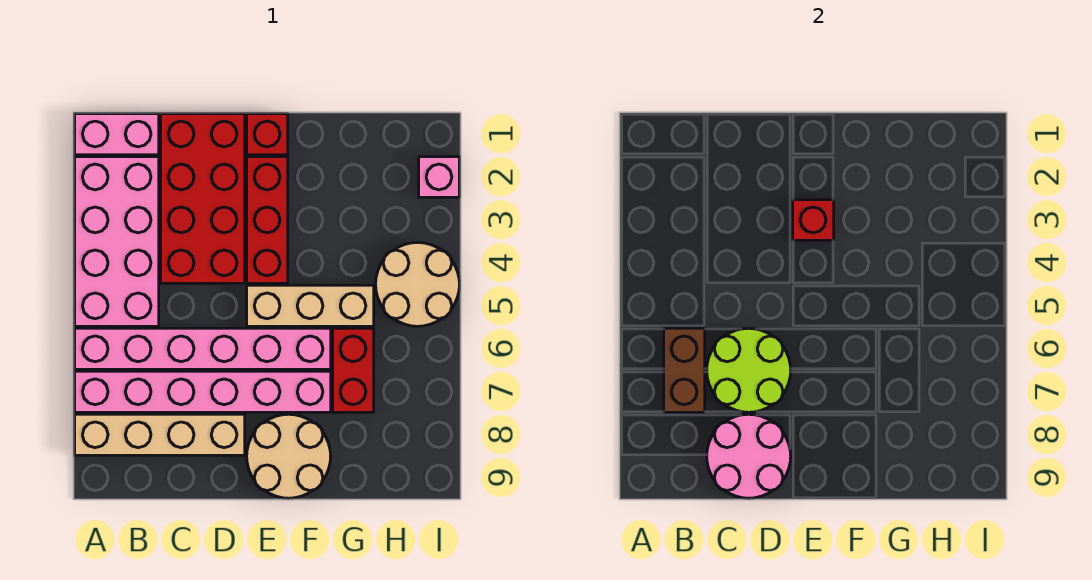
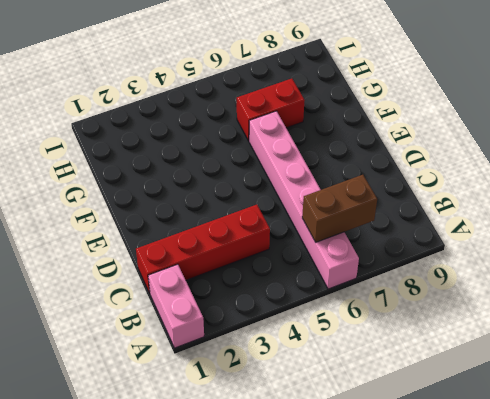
red 1x4 brick [136,204,270,293] -> red 2x4 brick [161,114,245,283]
none -> pink 2x4 brick [75,157,159,326]
none -> pink 1x6 brick [75,371,331,412]
none -> tan 1x4 brick [75,414,245,455]

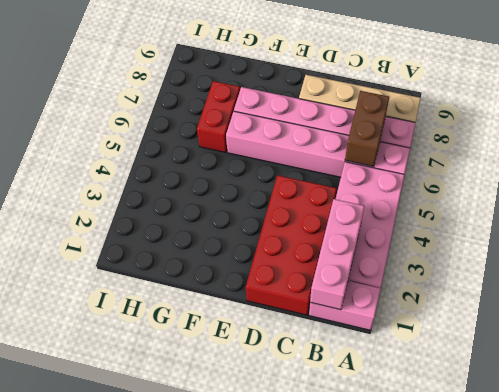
pink 1x3 brick [310,199,364,310] -> none
none -> red 1x1 brick [247,114,288,155]
none -> red 1x3 brick [247,157,288,283]
none -> tan 1x3 brick [247,285,374,326]

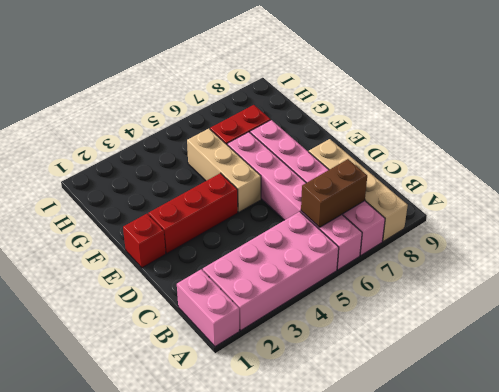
none -> red 2x4 brick [161,114,245,283]
none -> tan 2x2 round brick [247,414,331,498]
none -> tan 2x2 round brick [376,243,459,326]

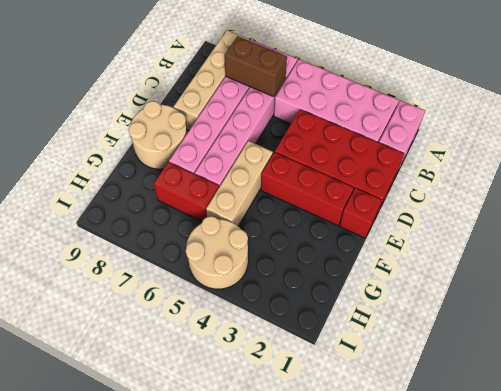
none -> pink 1x1 brick [419,157,459,197]
none -> lime 2x2 round brick [707,328,791,412]
none -> pink 2x2 round brick [707,414,791,498]

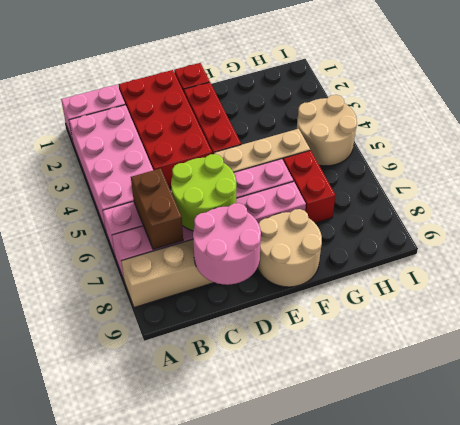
none -> pink 1x1 brick [419,157,459,197]
none -> red 1x1 brick [793,200,834,240]

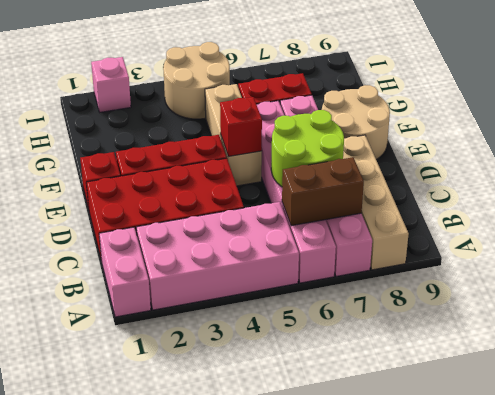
red 1x1 brick [220,97,262,157] -> red 1x1 brick moved to [793,200,834,240]
none -> pink 2x2 round brick [707,414,791,498]

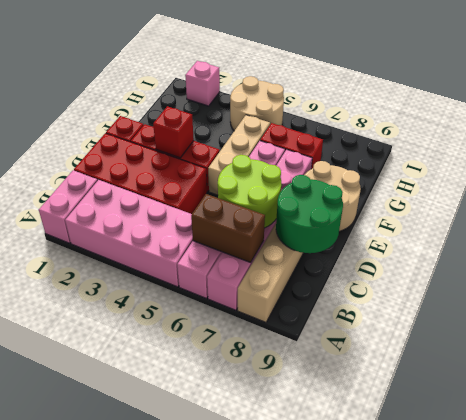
green 2x2 round brick [276,175,343,253] -> pink 2x2 round brick [707,414,791,498]

